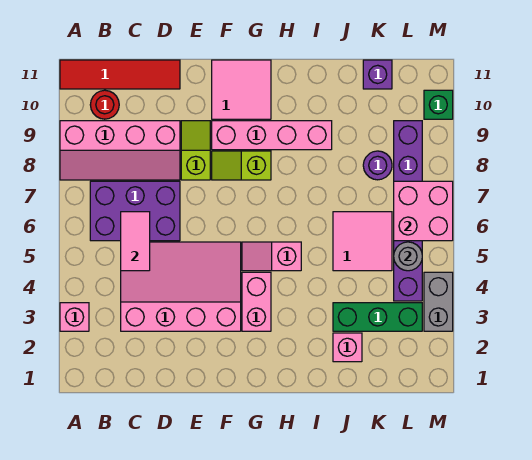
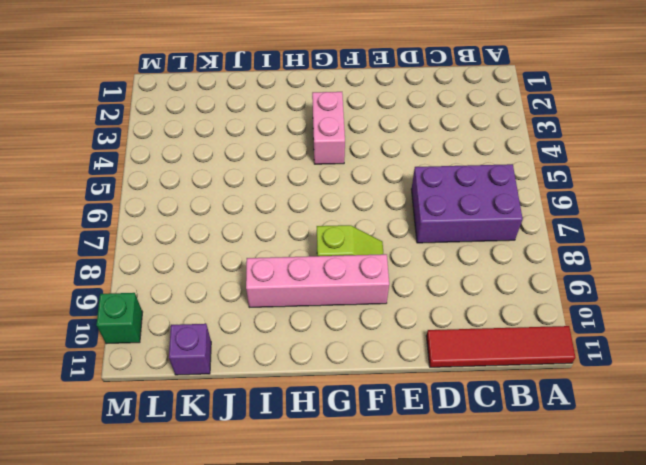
none -> pink 1x1 brick [60,303,89,331]
none -> pink 2x4 slope [60,121,180,180]
none -> red 1x1 round brick [90,90,119,119]

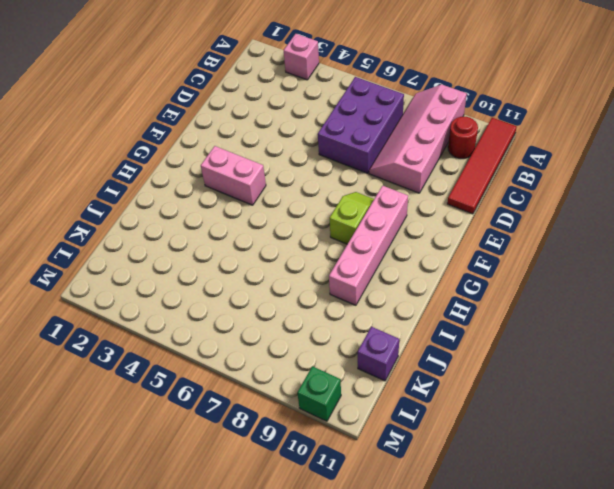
none -> pink 3x4 slope [121,242,241,331]
none -> lime 1x2 slope [181,121,210,180]
none -> pink 2x2 tile [212,60,271,119]

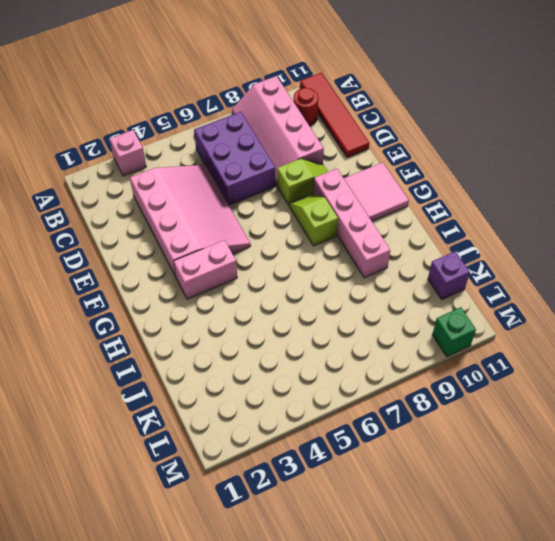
none -> pink 1x2 slope [242,242,301,271]
none -> pink 1x1 brick [333,333,362,362]
none -> green 1x3 brick [333,303,422,331]

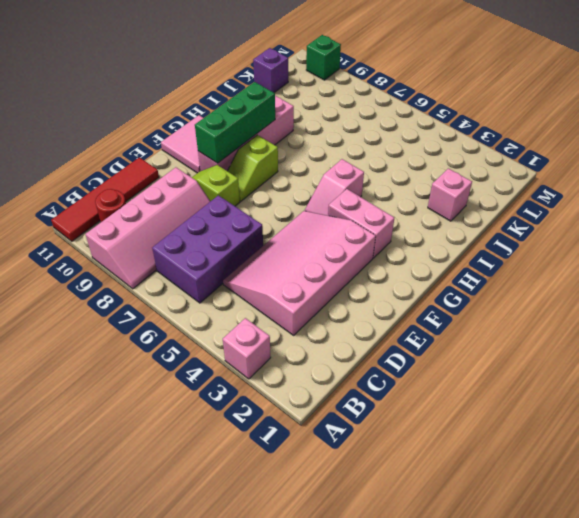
green 1x3 brick [195,82,275,163] -> green 1x3 brick moved to [333,303,422,331]
none -> pink 2x2 tile [333,212,392,271]
none -> purple 1x1 round brick [363,151,392,180]
none -> purple 1x6 brick [394,121,422,301]

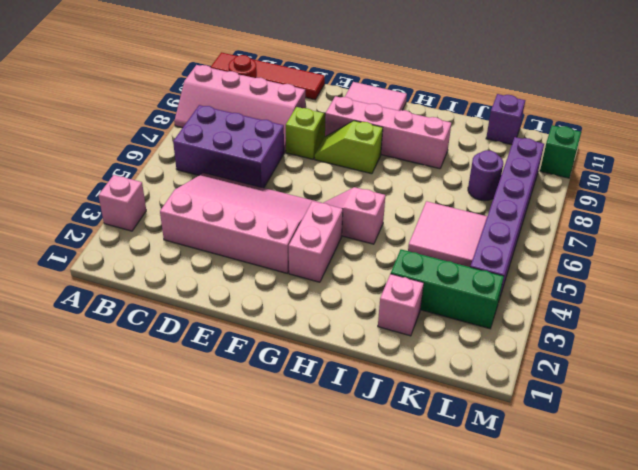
none -> grey 1x2 brick [424,272,453,331]
none -> pink 1x2 tile [121,212,150,271]
none -> grey 1x1 round brick [394,242,422,271]

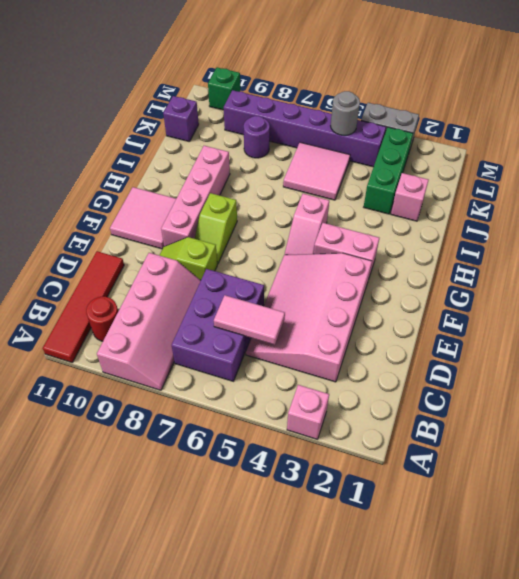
none -> pink 2x2 brick [394,181,453,241]

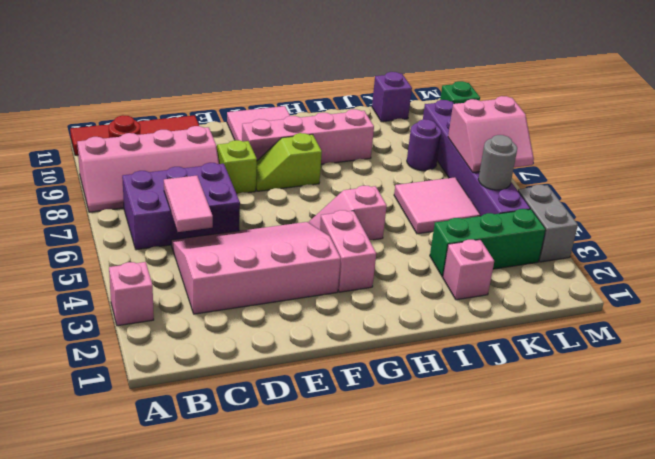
pink 2x2 slope [448,96,534,173] -> pink 2x2 brick [394,181,453,241]

